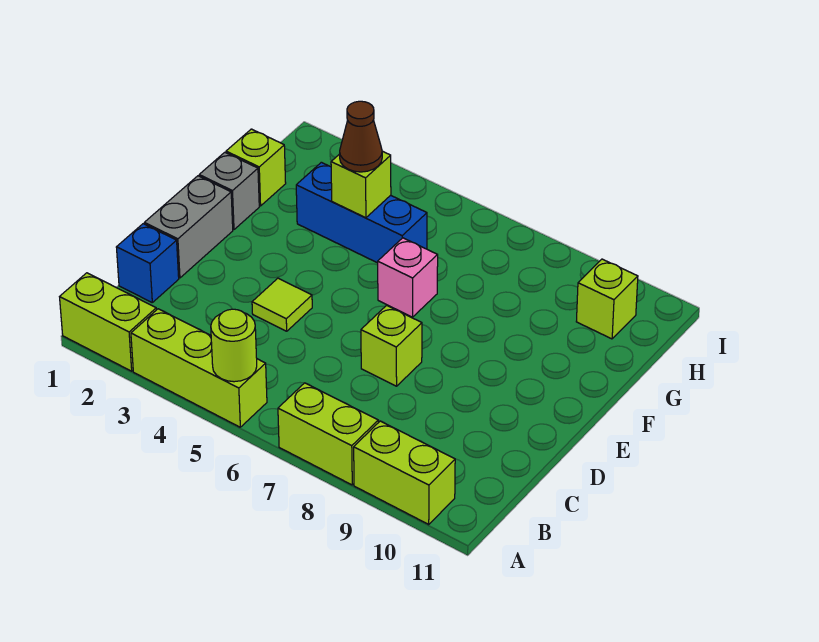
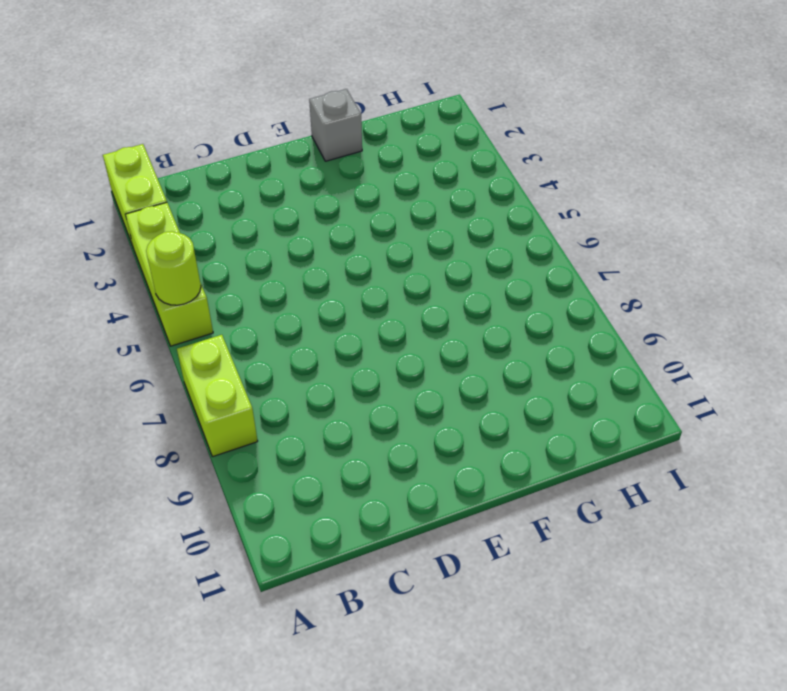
none -> lime 1x2 brick [354,421,455,524]
none -> blue 1x1 brick [116,224,179,302]
none -> grey 1x2 brick [144,176,233,278]

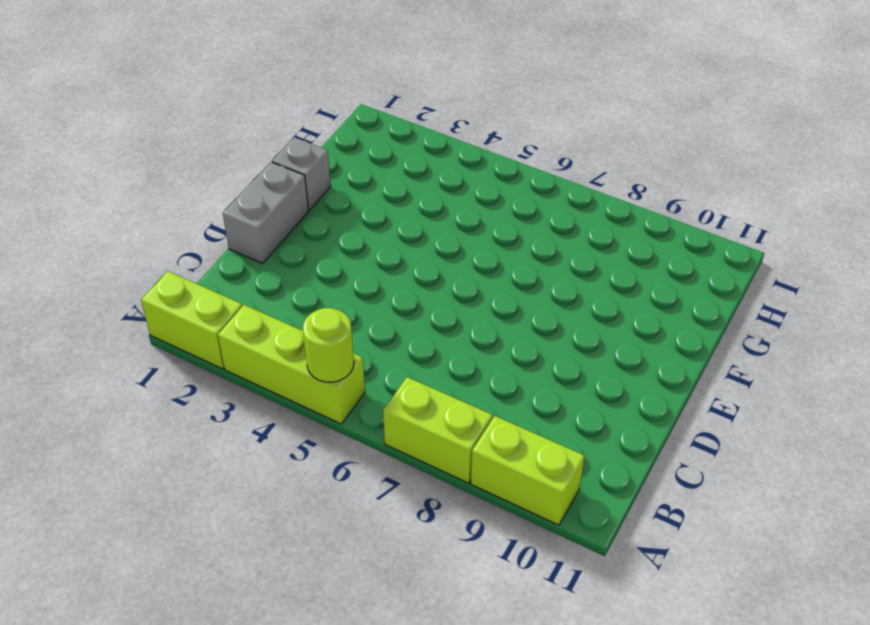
none -> blue 1x1 brick [116,224,179,302]
none -> lime 1x1 tile [252,278,312,331]
none -> lime 1x1 brick [361,305,422,386]

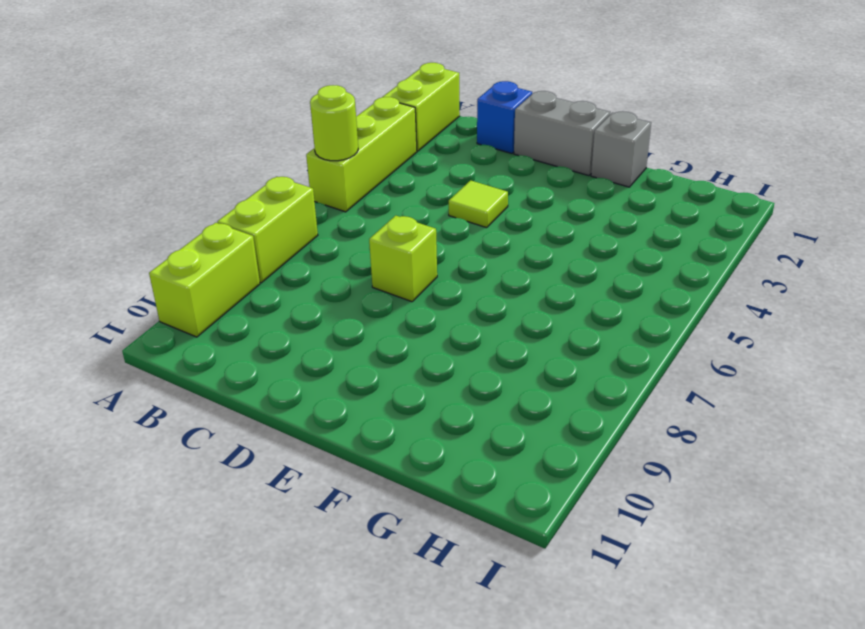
none -> pink 1x1 brick [378,238,438,317]
none -> lime 1x1 brick [226,129,286,206]
none -> blue 1x3 brick [296,162,427,263]

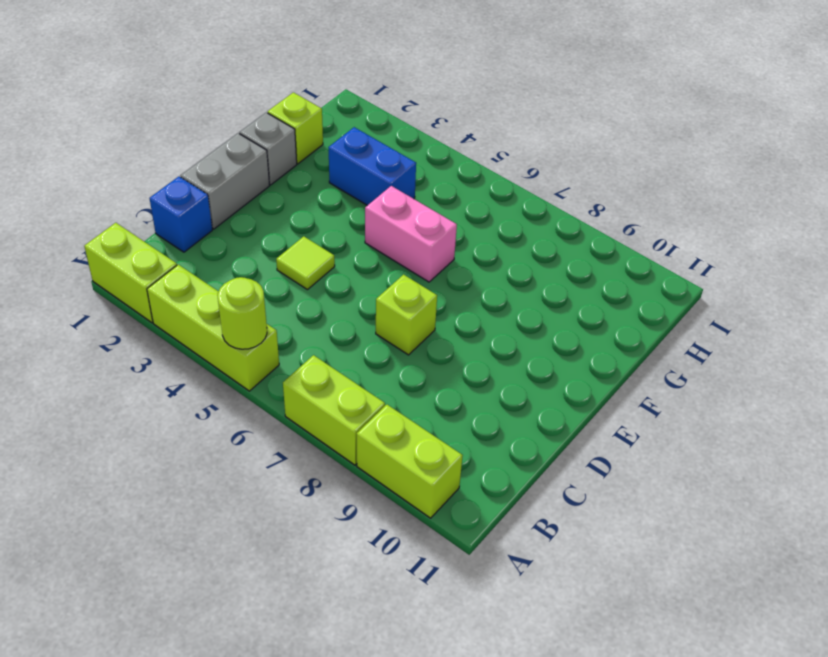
pink 1x2 brick [365,186,457,282] -> pink 1x1 brick [378,238,438,317]
blue 1x2 brick [328,127,416,205] -> blue 1x3 brick [296,162,427,263]
none -> lime 1x1 brick [576,259,638,339]
none -> lime 1x1 brick [331,151,391,218]
none -> brown 1x1 cone [340,101,382,172]

